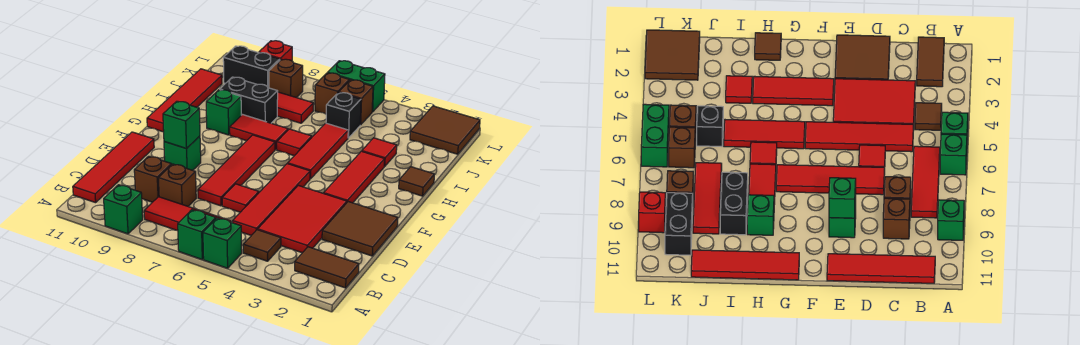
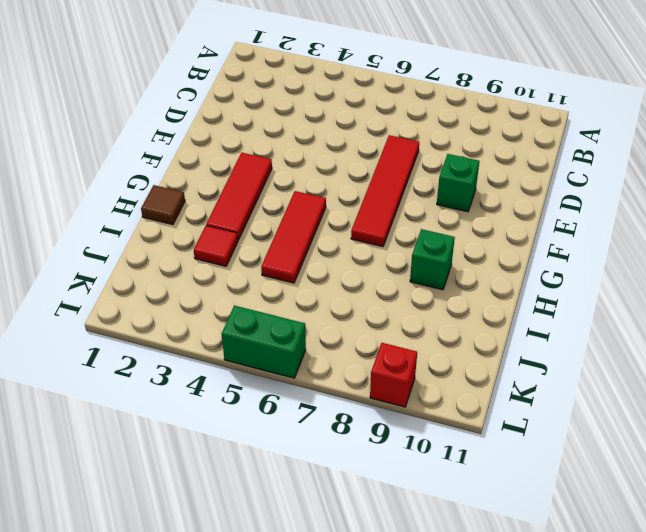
none -> green 1x1 brick [203,218,242,268]
none -> green 1x1 brick [178,210,216,259]
none -> green 1x1 brick [104,185,143,234]
none -> brown 1x2 tile [295,247,359,288]

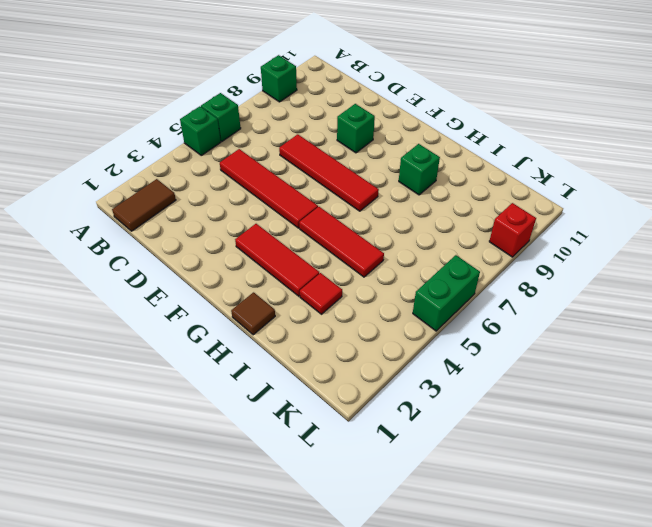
none -> brown 1x1 tile [243,230,281,261]
none -> red 1x3 tile [144,197,231,231]
none -> red 1x4 tile [73,132,154,203]
none -> red 2x3 tile [258,185,347,253]

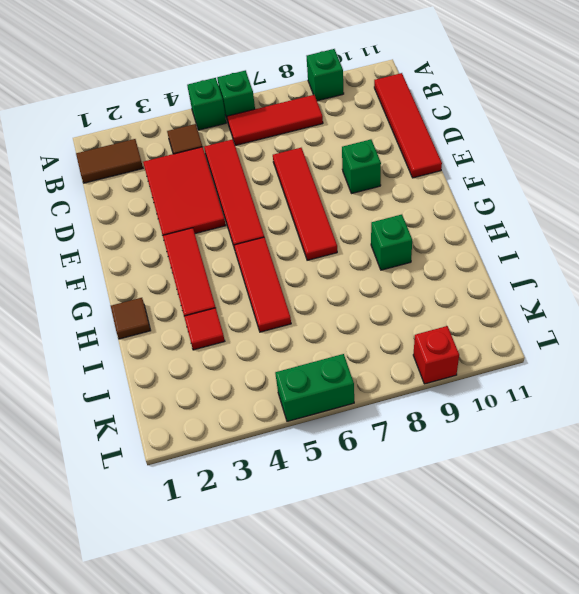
none -> brown 1x1 brick [158,164,196,206]
none -> brown 1x1 brick [134,156,171,202]
none -> brown 2x2 tile [322,202,398,256]
none -> red 1x1 tile [222,184,259,212]

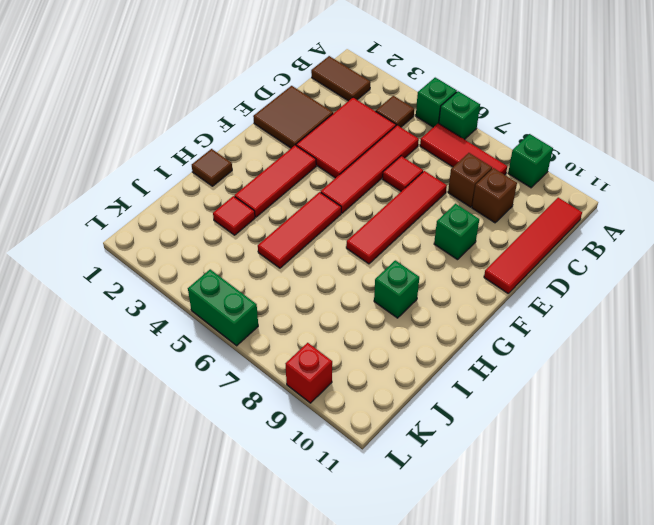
none -> red 1x4 tile [147,69,222,132]
none -> red 1x1 tile [277,129,312,156]
none -> red 1x2 tile [230,115,288,150]
none -> black 1x2 brick [220,77,278,123]

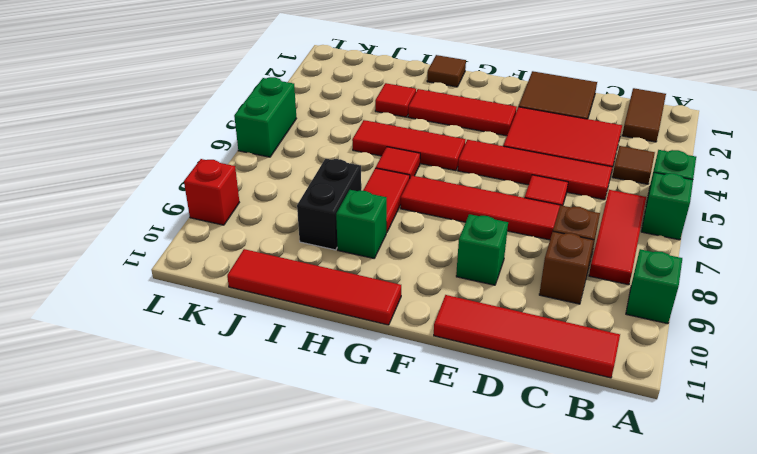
none -> black 1x1 brick [326,92,361,138]
none -> red 1x3 tile [277,92,313,123]
none -> brown 2x2 tile [410,106,480,154]
none -> brown 1x1 brick [339,80,373,125]

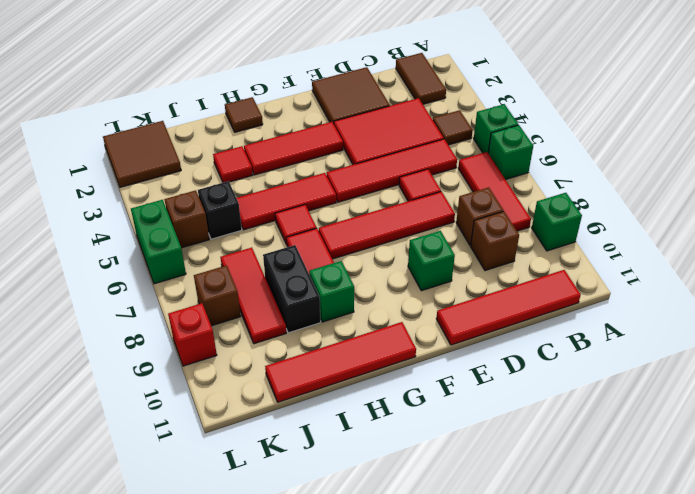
none -> brown 1x1 brick [315,73,349,114]
none -> black 1x2 brick [223,46,280,88]
none -> green 1x1 brick [163,101,200,149]

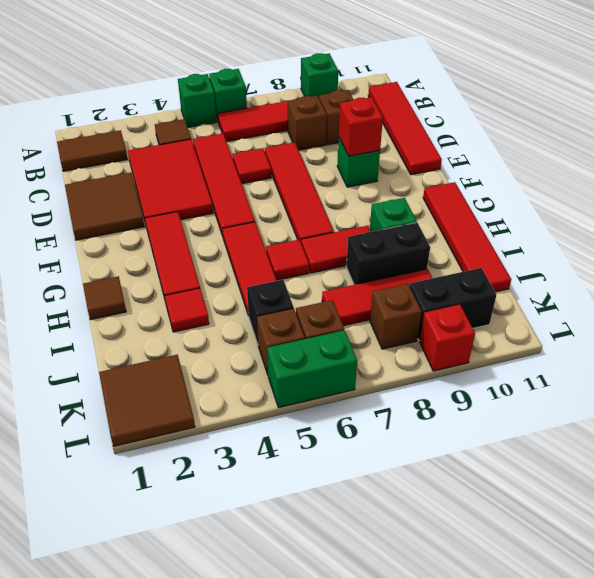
red 1x1 brick [339,97,383,156] -> green 1x1 brick [163,101,200,149]

